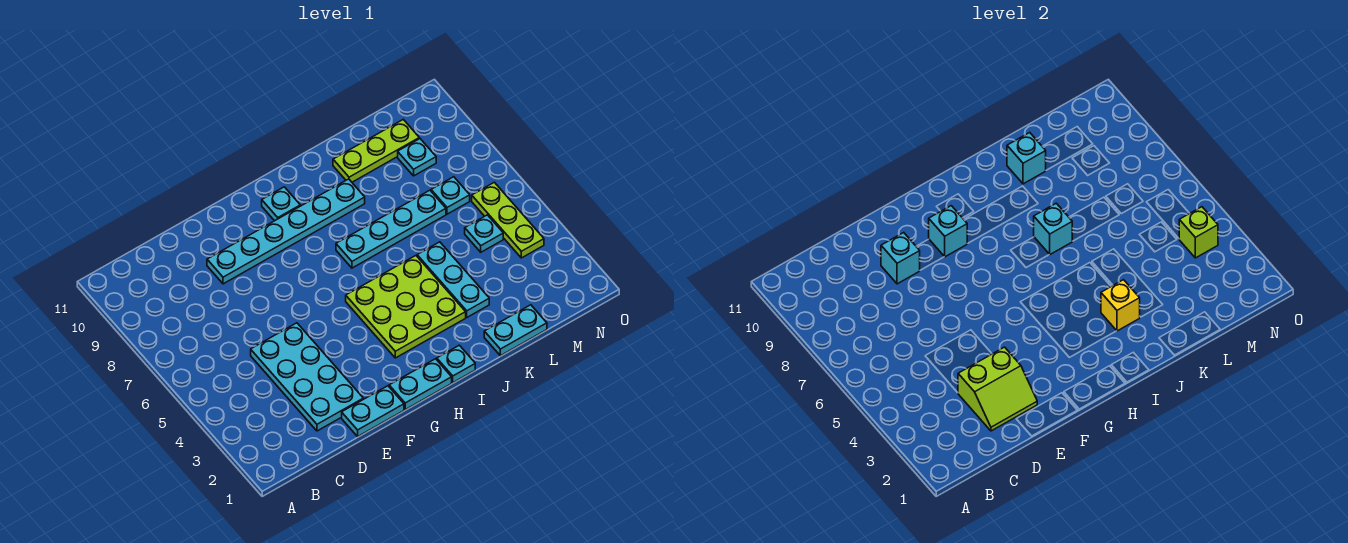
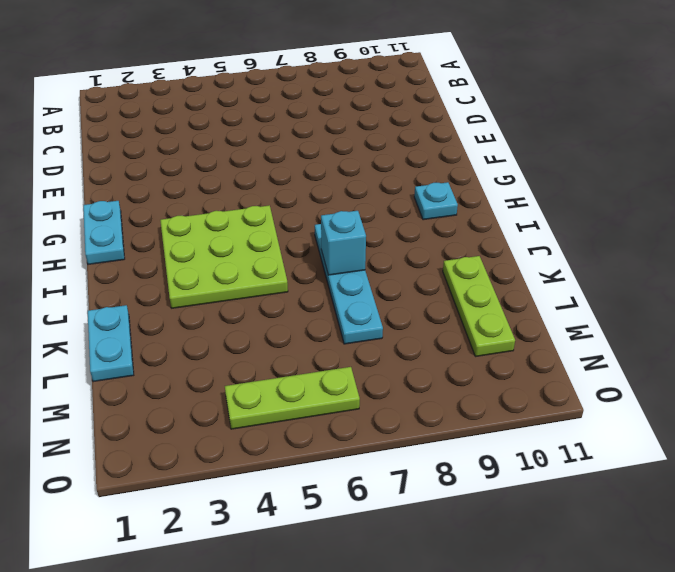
none -> cyan 2x4 plate [251,323,363,431]
none -> cyan 1x2 plate [342,386,404,436]
none -> cyan 1x6 plate [207,179,365,284]

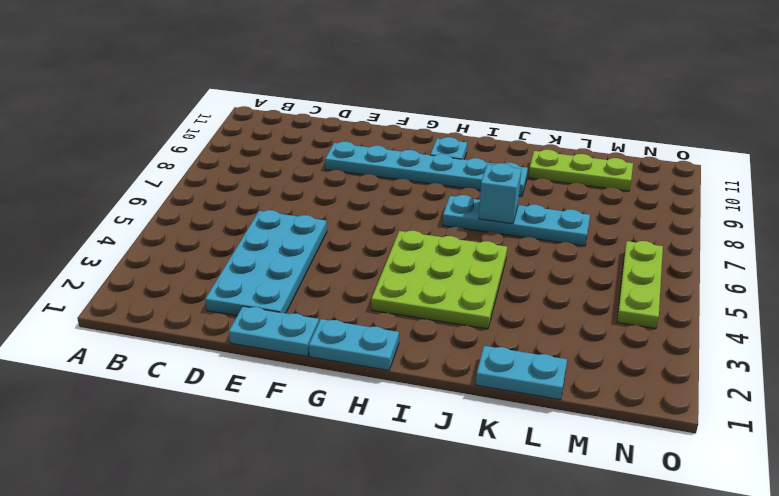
none -> cyan 1x1 plate [437,345,475,383]
none -> cyan 1x3 plate [417,242,489,317]
none -> cyan 1x1 plate [465,215,503,252]

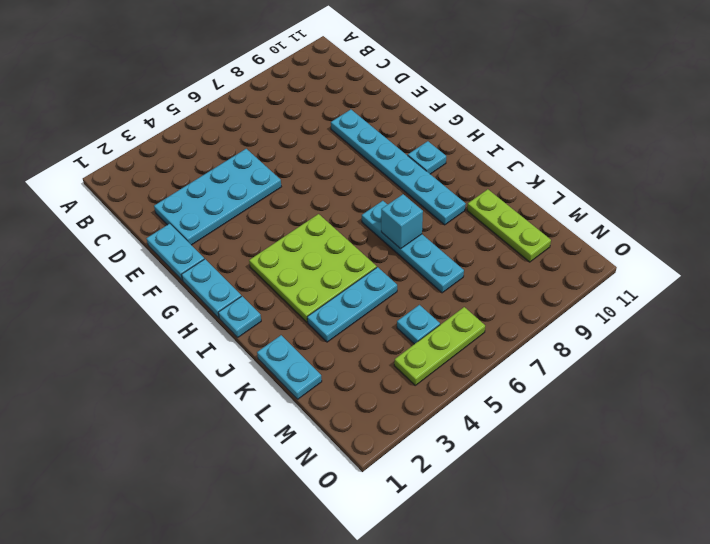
none -> cyan 1x1 plate [431,177,470,214]
none -> cyan 1x1 plate [398,139,436,176]
none -> lime 2x2 slope [958,347,1037,431]

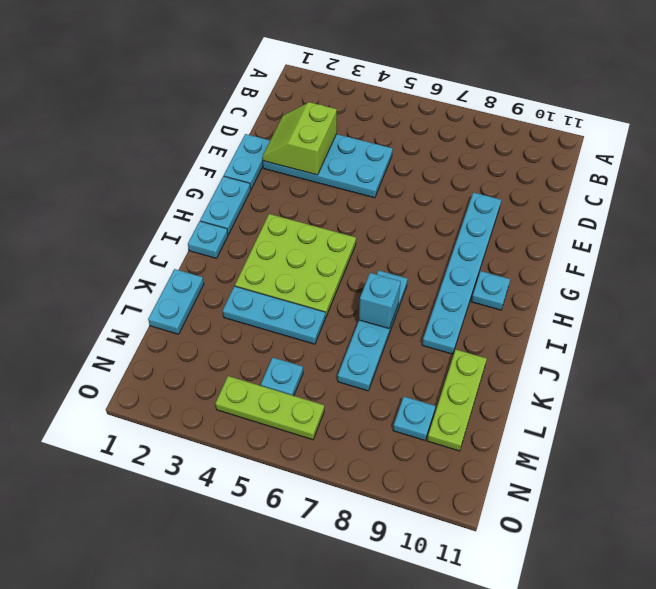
none -> cyan 1x1 plate [431,177,470,214]
none -> cyan 1x1 brick [881,233,920,284]
none -> cyan 1x1 brick [929,206,967,257]

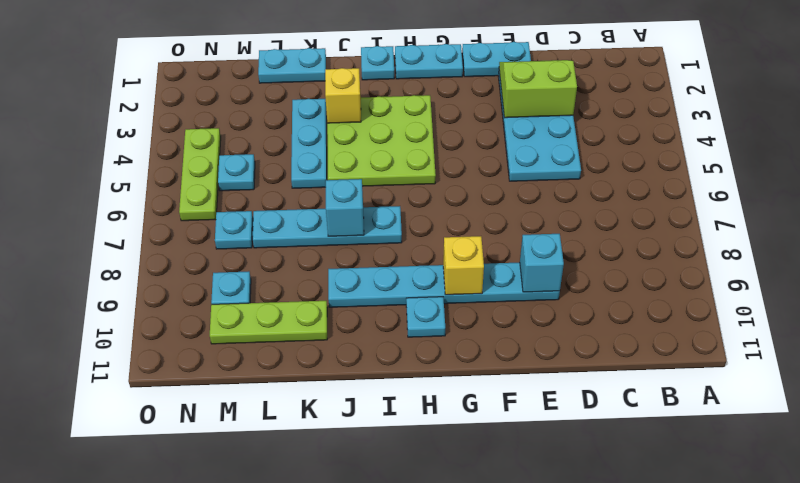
yellow 1x1 brick [443,236,484,295] -> cyan 1x1 brick [929,206,967,257]
none -> cyan 1x1 brick [1007,133,1046,184]
none -> lime 1x1 brick [1179,207,1218,258]

